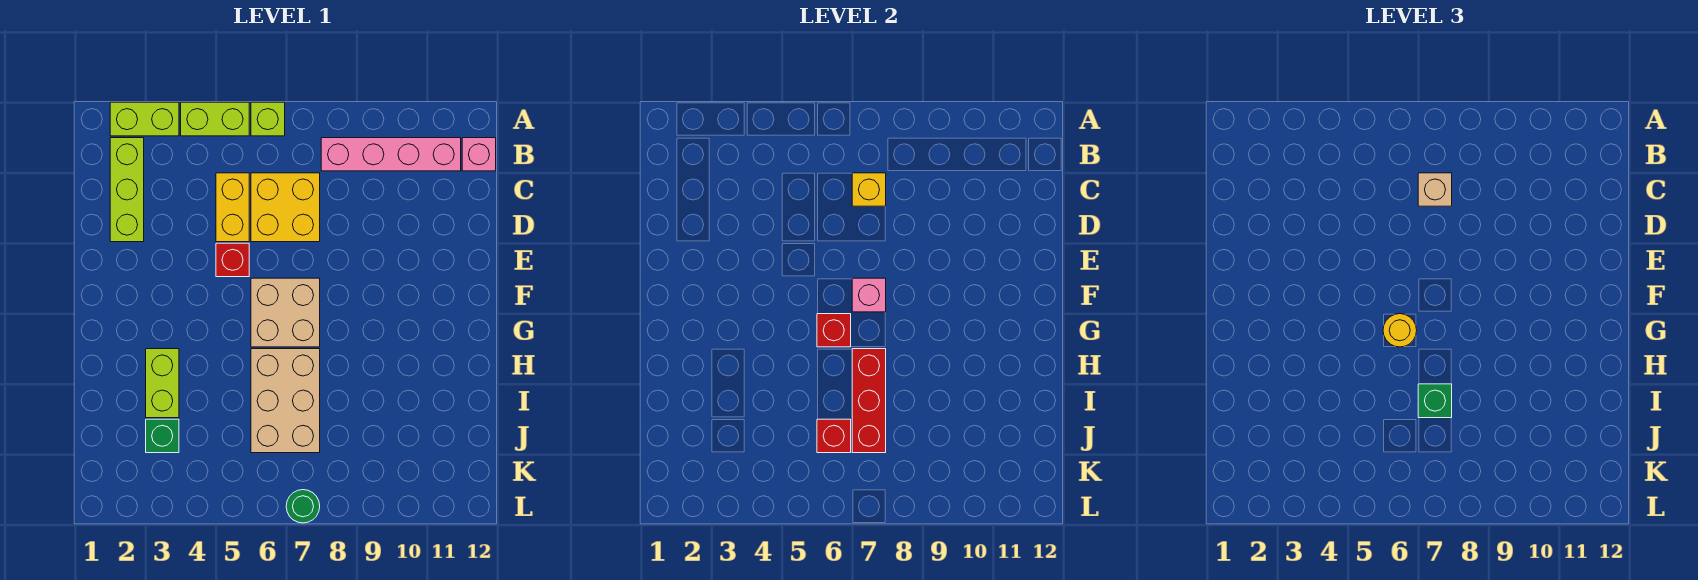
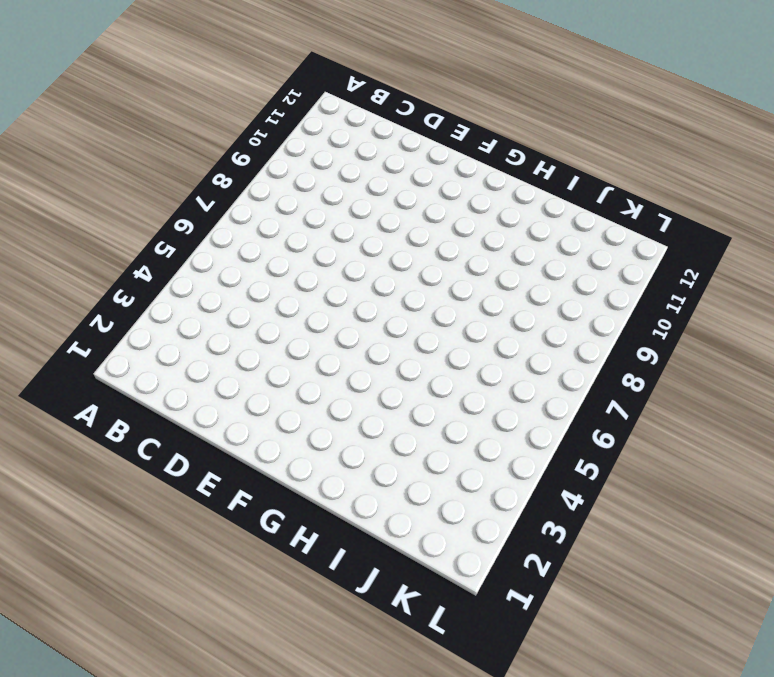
none -> lime 1x2 brick [110,102,179,136]
none -> lime 1x2 brick [181,102,249,136]
none -> lime 1x1 brick [251,102,285,136]

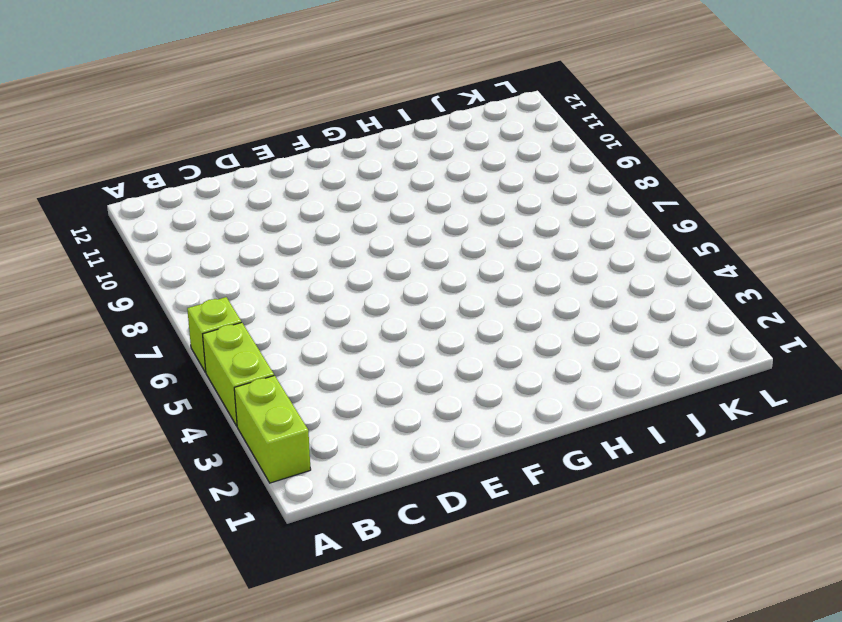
none -> lime 1x3 brick [110,138,144,242]
none -> pink 1x4 brick [321,138,461,171]
none -> pink 1x1 brick [462,138,496,171]

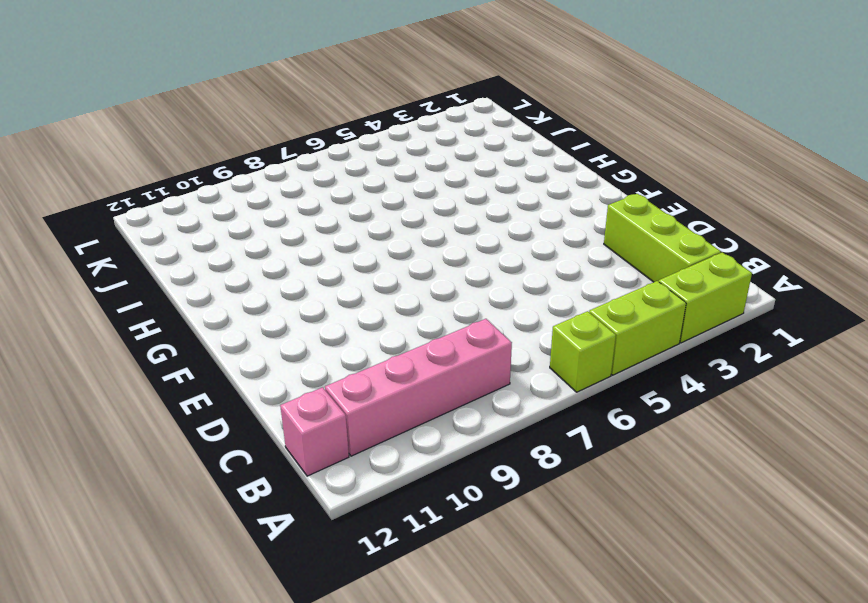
none -> yellow 1x2 brick [216,173,249,242]
none -> yellow 2x2 brick [251,173,320,242]
none -> red 1x1 brick [216,243,249,277]

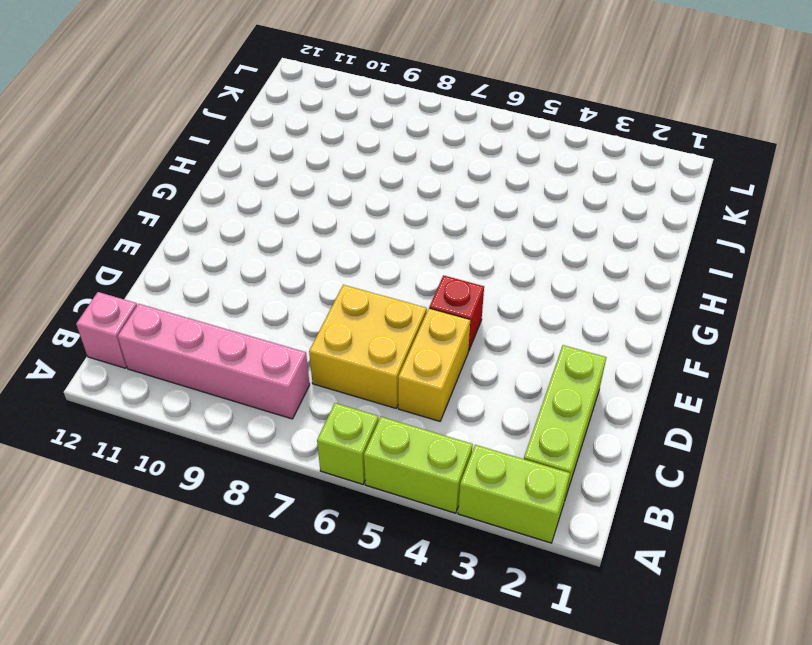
none -> tan 2x2 brick [251,278,320,347]
none -> lime 1x2 brick [146,349,179,418]
none -> tan 2x3 brick [251,349,320,453]

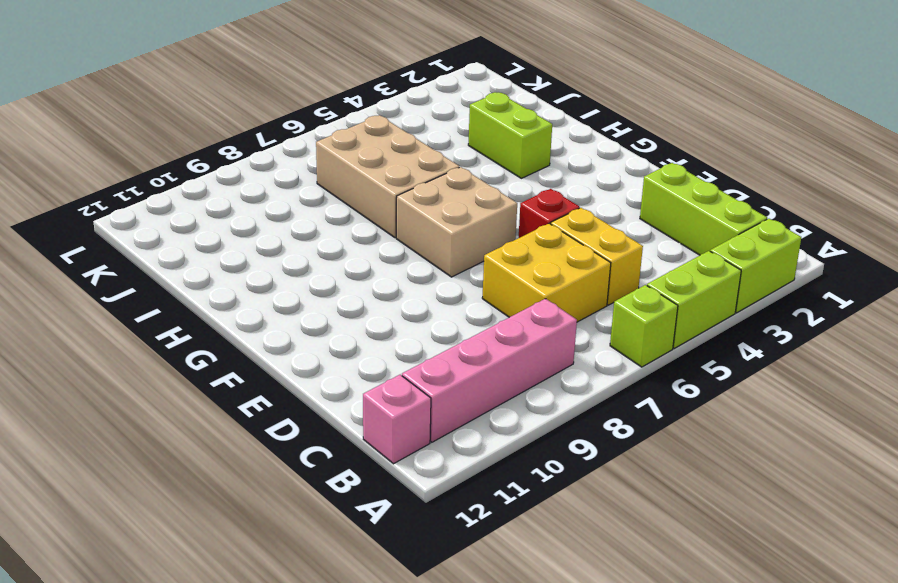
none -> green 1x1 brick [146,419,179,453]
none -> green 1x1 round brick [286,490,320,523]
none -> yellow 1x1 brick [852,173,886,206]

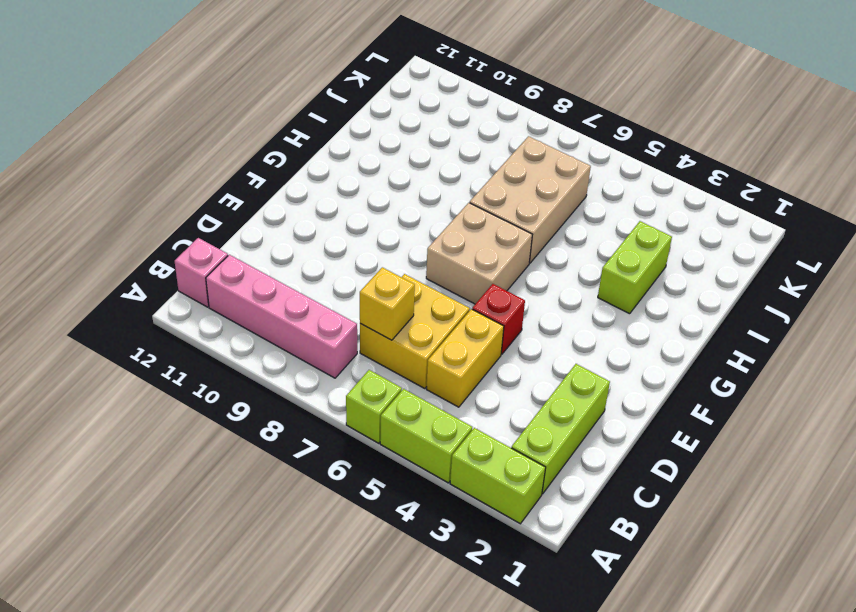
none -> green 1x1 brick [146,419,179,453]
none -> green 1x1 round brick [286,490,320,523]
none -> pink 1x1 brick [852,278,886,312]

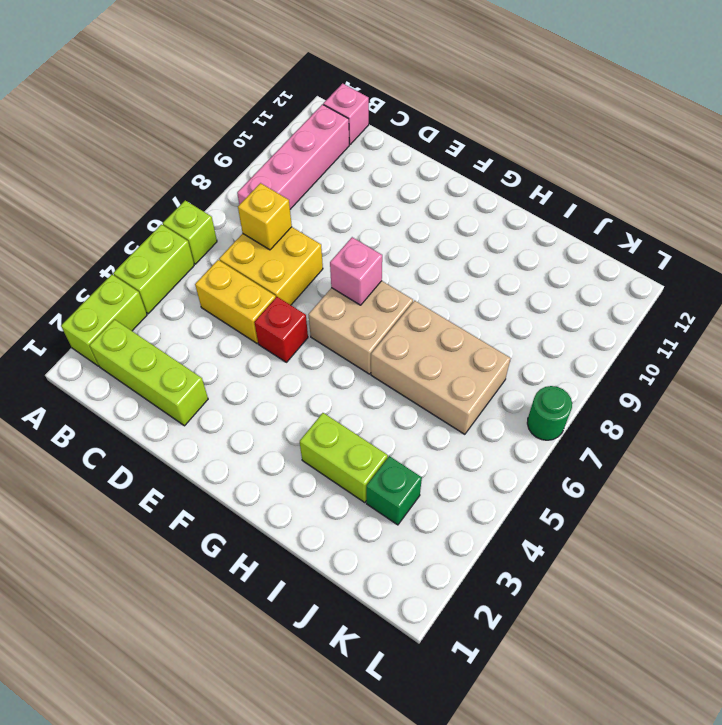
none -> red 1x1 brick [817,314,851,347]
none -> red 1x3 brick [852,349,886,453]
none -> red 1x1 brick [817,419,851,453]

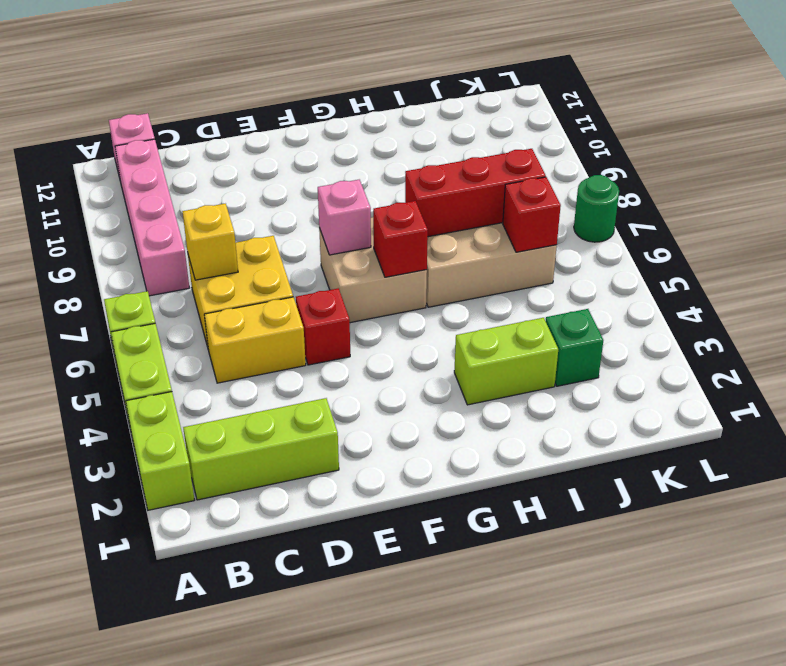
none -> tan 1x1 brick [1418,173,1452,206]
none -> yellow 1x1 round brick [1383,314,1417,347]
none -> green 1x1 brick [1418,384,1452,418]

